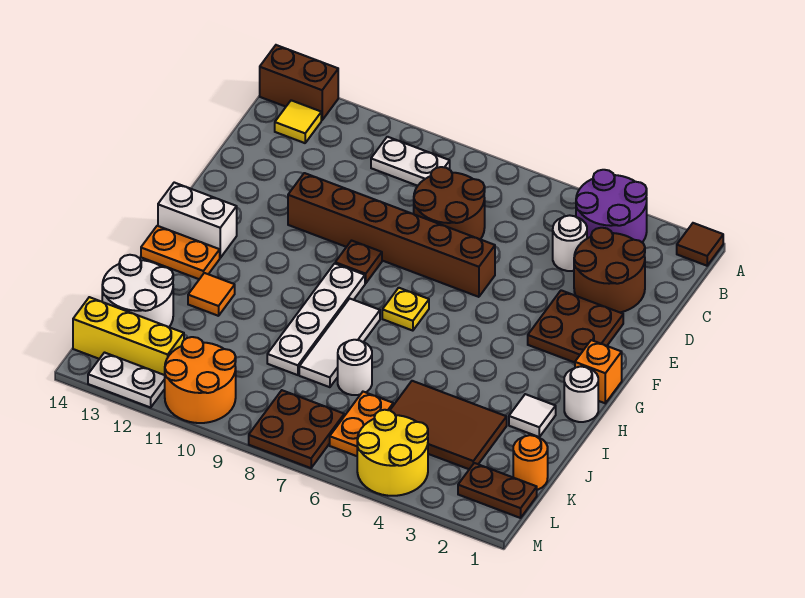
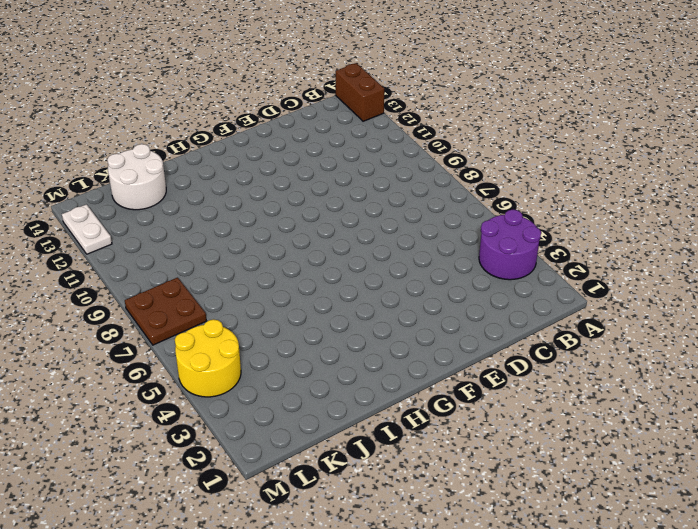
none -> brown 1x1 tile [677,223,723,266]
none -> white 1x2 plate [371,137,450,186]
none -> yellow 1x1 tile [275,100,321,143]
none -> brown 2x2 round brick [574,228,645,313]

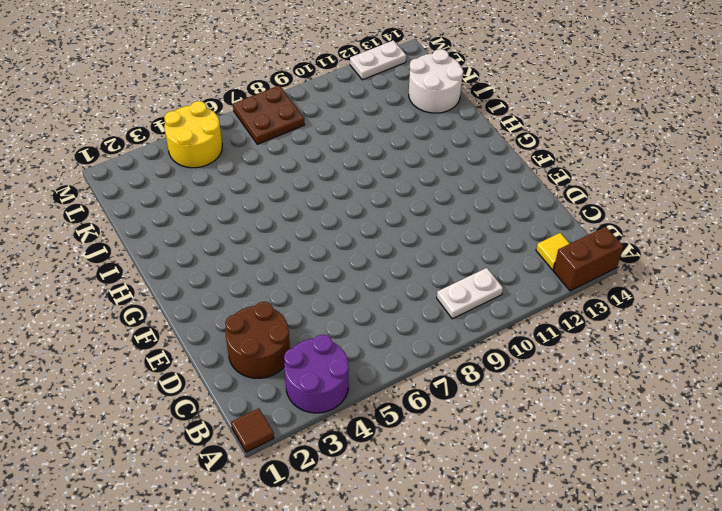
none -> white 1x1 round brick [553,215,587,271]
none -> brown 2x2 round brick [414,167,485,239]
none -> brown 2x2 plate [528,290,623,362]
none -> brown 1x6 brick [288,173,495,297]

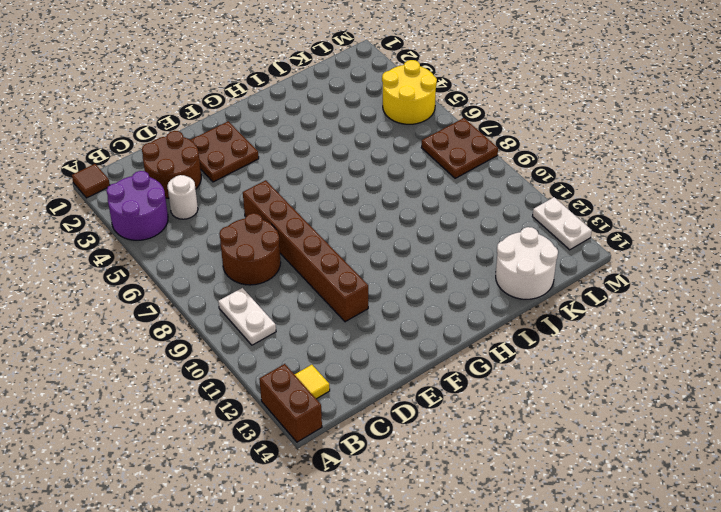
none -> brown 1x1 plate [335,241,382,283]
none -> orange 1x1 brick [575,340,622,403]
none -> yellow 1x1 plate [382,288,429,331]
none -> white 1x4 plate [267,263,365,375]

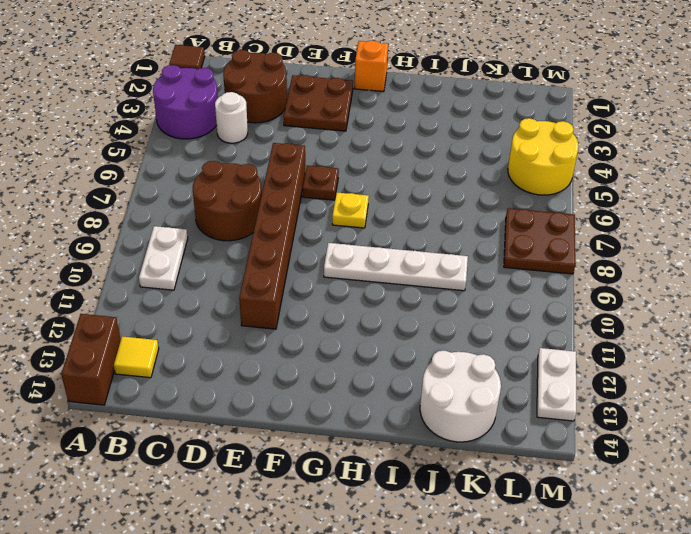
brown 1x1 plate [303,166,339,200] -> brown 1x1 plate moved to [335,241,382,283]
none -> white 1x2 brick [158,183,237,258]
none -> white 1x1 round brick [564,367,598,422]
none -> white 1x3 tile [299,299,380,387]
none -> orange 1x2 plate [141,226,220,279]

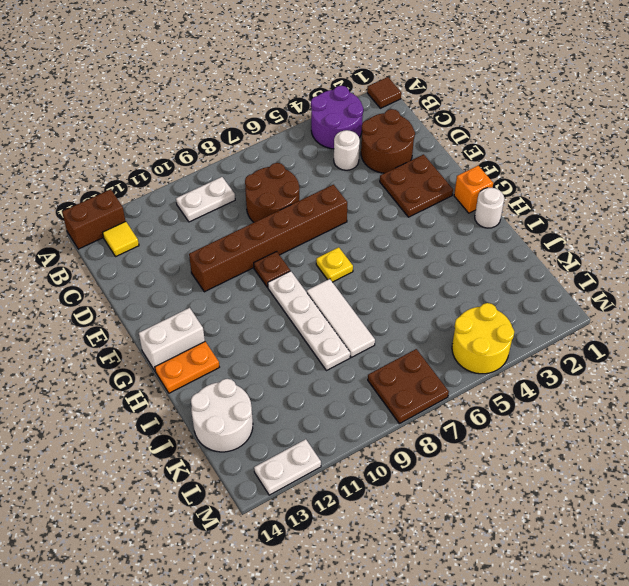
none -> white 1x1 tile [509,394,556,437]
none -> orange 1x1 tile [188,273,235,316]
none -> brown 2x3 tile [390,381,507,469]
none -> white 1x1 round brick [338,340,372,395]

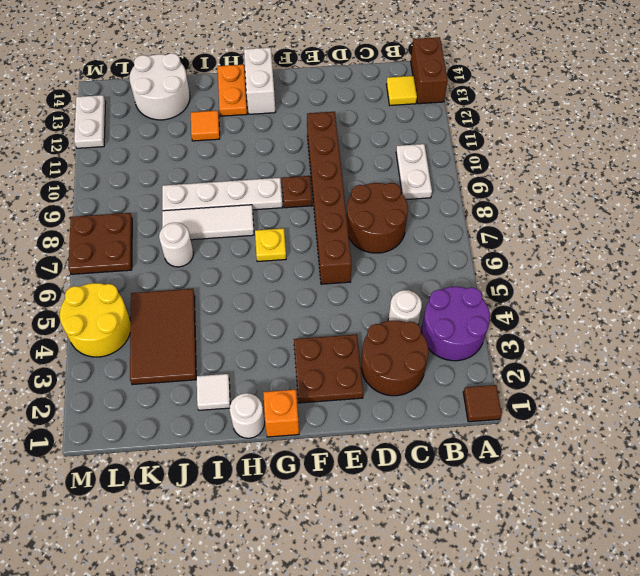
none -> orange 1x1 round brick [513,435,548,490]
none -> orange 1x2 plate [330,392,393,456]
none -> brown 1x2 plate [458,463,537,518]
none -> orange 2x2 round brick [165,337,236,423]

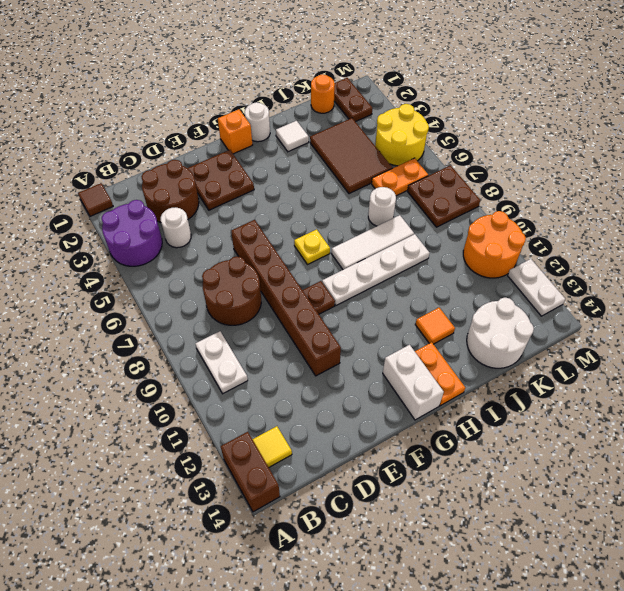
none -> yellow 1x3 brick [73,297,184,375]

